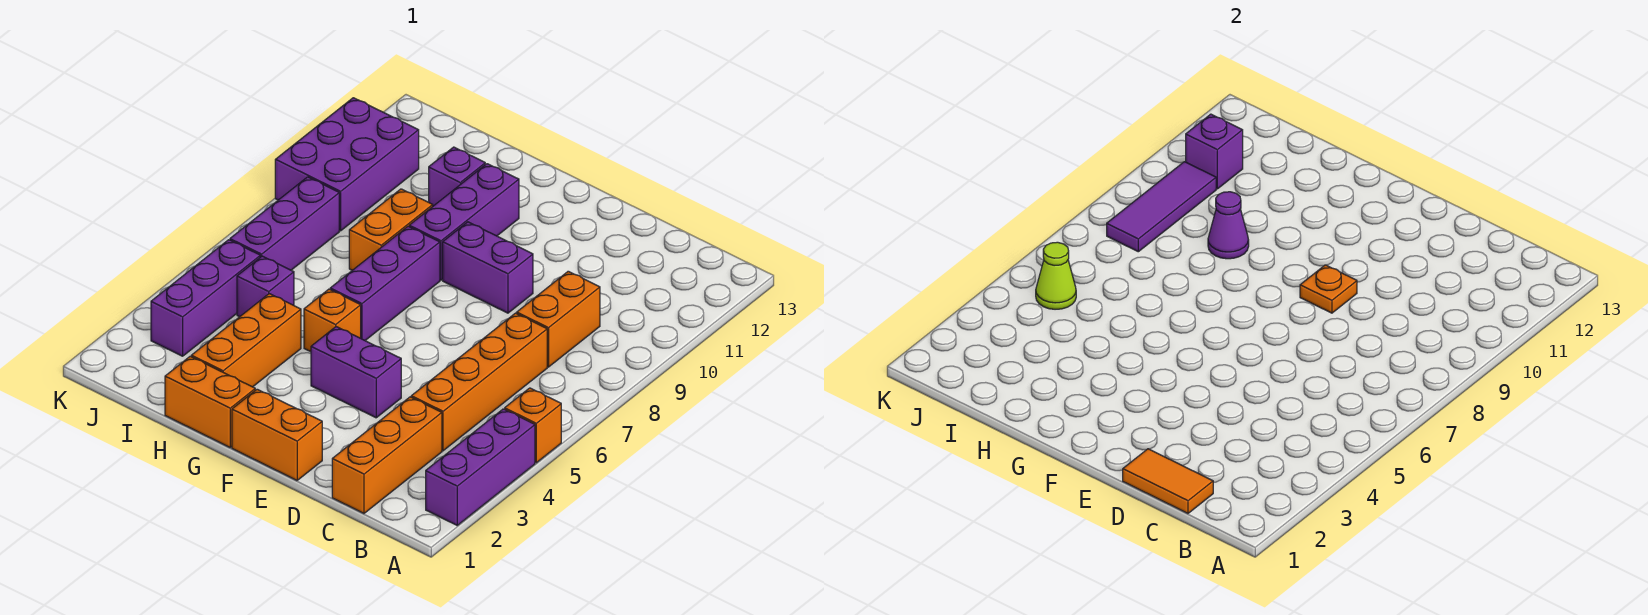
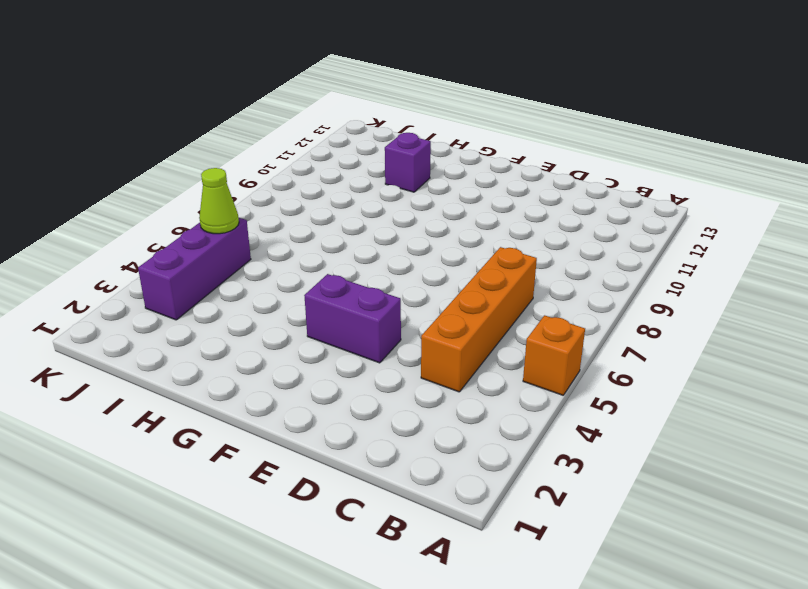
none -> purple 1x3 brick [426,409,535,525]
none -> orange 1x3 brick [332,397,442,513]
none -> orange 1x2 brick [517,271,600,367]

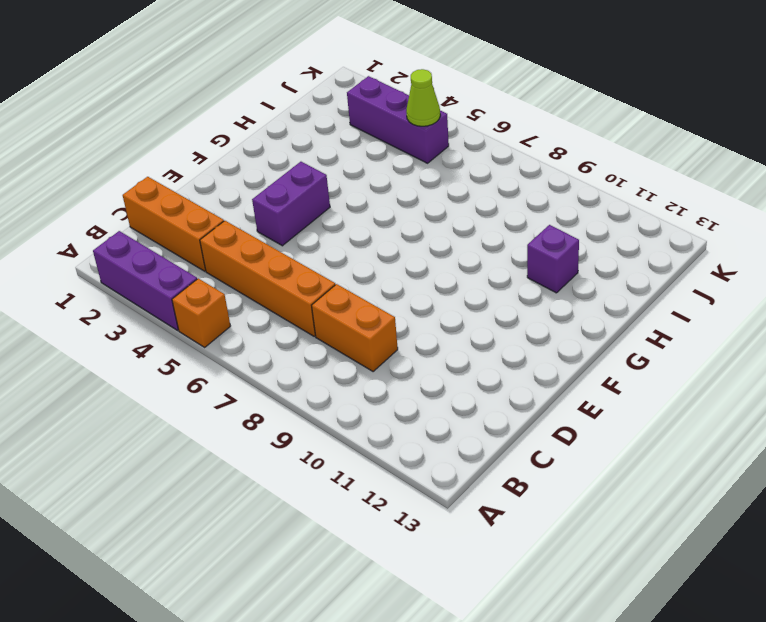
none -> orange 1x2 brick [232,389,322,480]
none -> purple 1x2 brick [443,222,533,313]
none -> orange 1x2 brick [165,356,255,447]

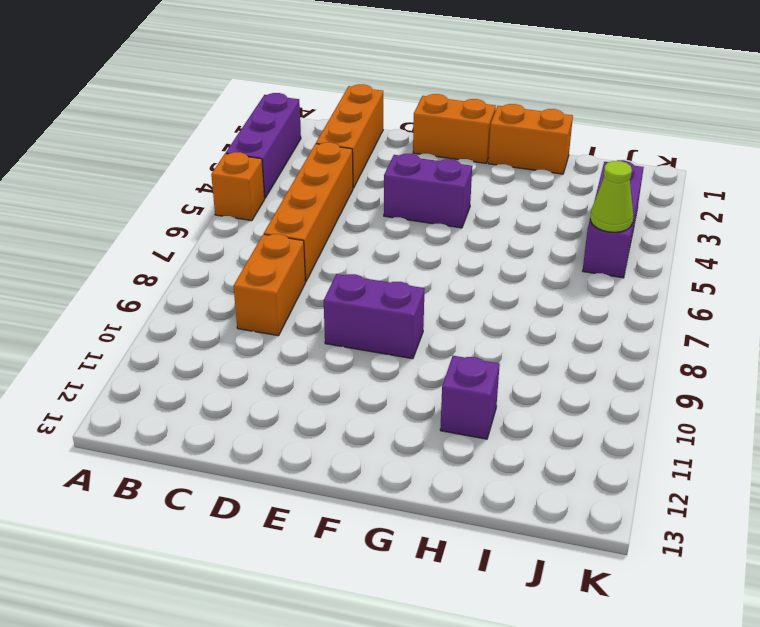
none -> orange 1x1 brick [304,289,361,352]
none -> purple 1x3 brick [330,226,440,340]
none -> purple 1x3 brick [409,164,519,280]

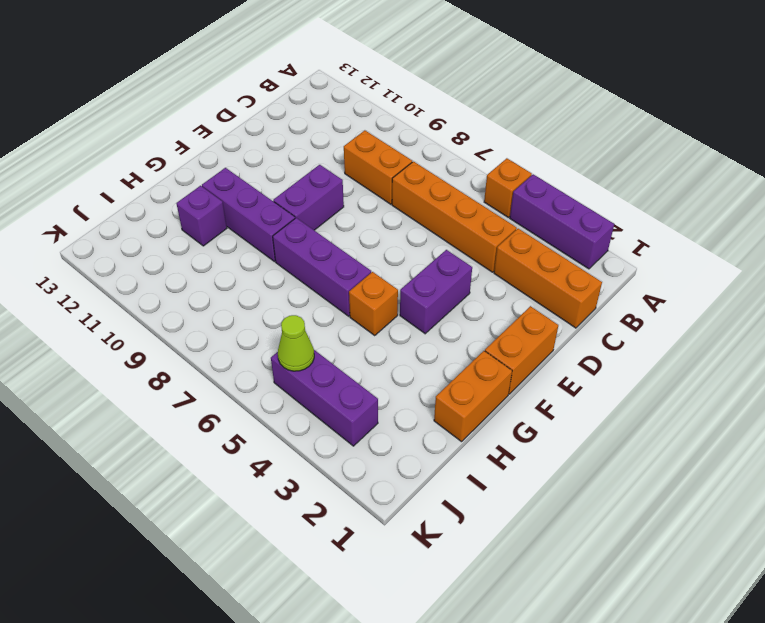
none -> orange 1x3 brick [191,294,301,387]
none -> orange 1x2 brick [349,189,433,270]
none -> purple 1x1 brick [237,256,294,317]

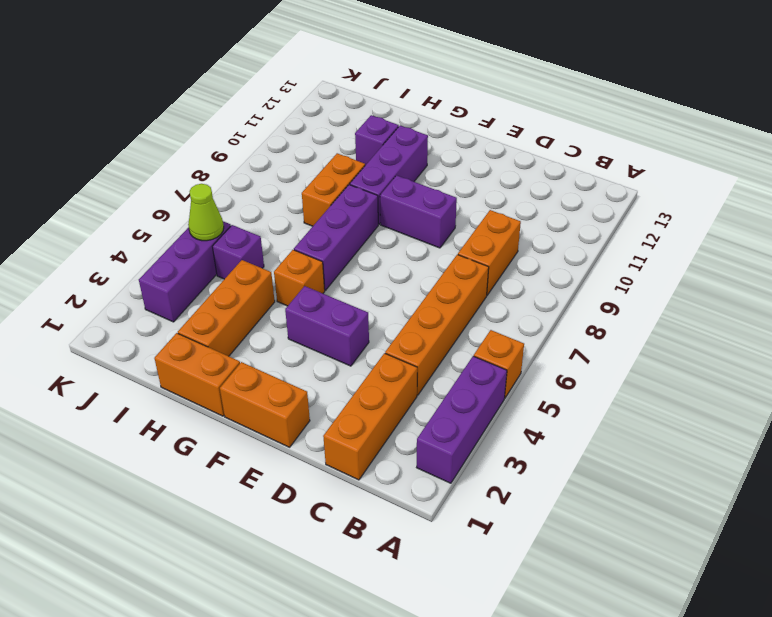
none -> purple 1x3 brick [230,177,339,270]
none -> purple 2x3 brick [275,98,419,231]
none -> orange 1x2 tile [1123,449,1213,513]

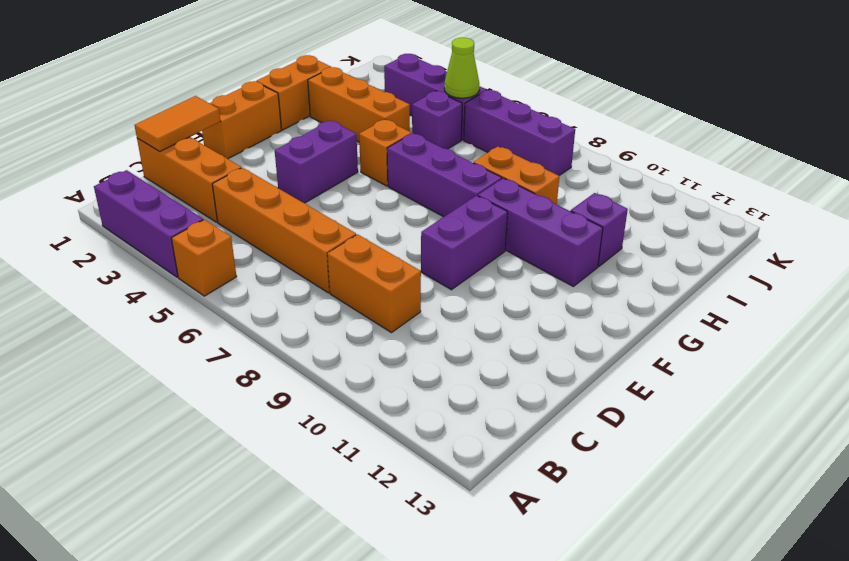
none -> purple 2x3 brick [275,98,419,231]
none -> orange 1x1 plate [1300,265,1357,313]
none -> purple 1x1 cone [1208,192,1249,259]

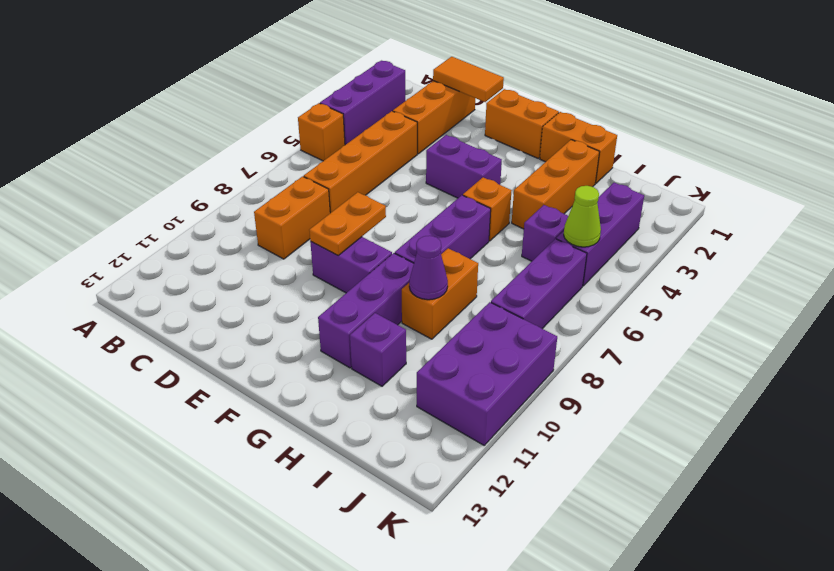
orange 1x2 plate [309,192,386,255] -> orange 1x1 plate [1300,265,1357,313]
none -> purple 1x3 tile [1107,162,1216,252]
none -> purple 1x1 brick [1186,114,1243,189]

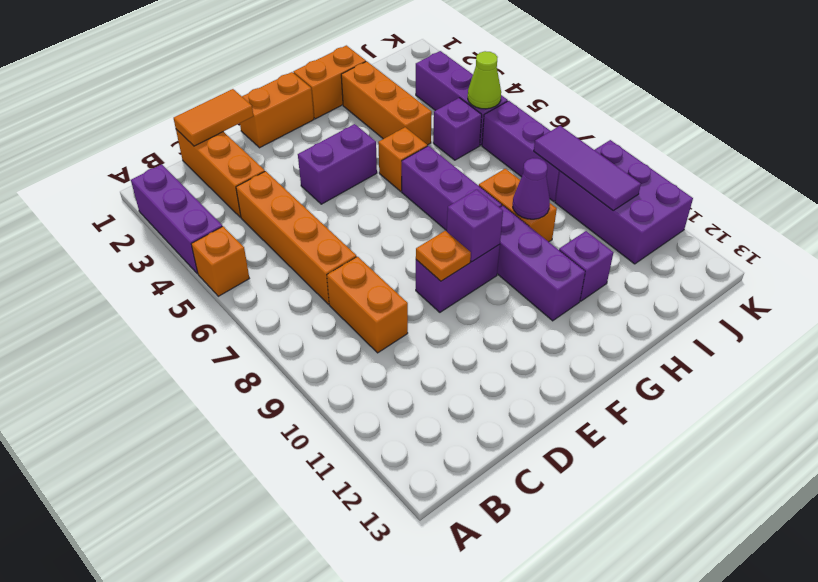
purple 1x1 brick [447,189,503,262] -> purple 1x1 brick moved to [1186,114,1243,189]

